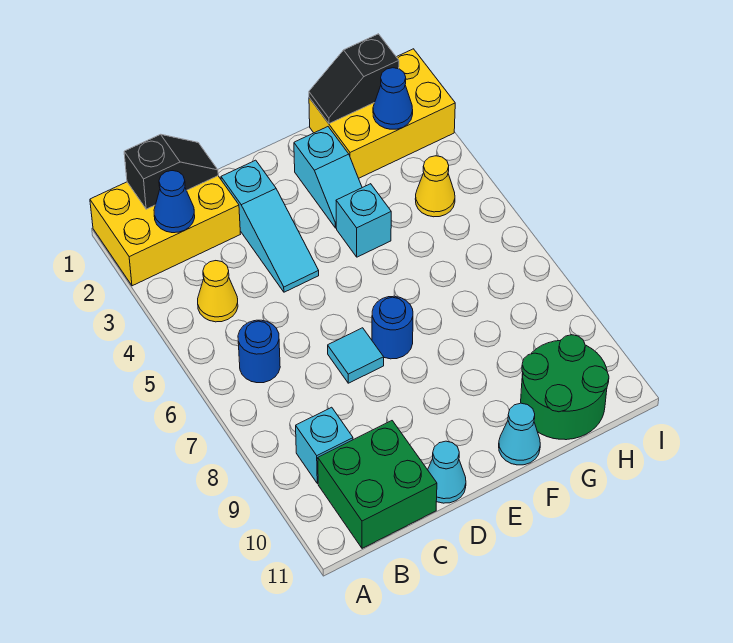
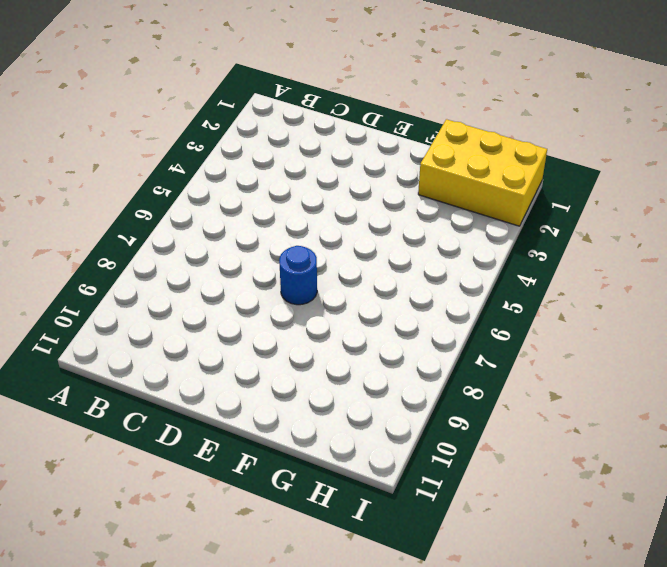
none -> yellow 2x3 brick [90,176,240,286]
none -> yellow 1x1 cone [198,261,238,322]
none -> blue 1x1 round brick [238,320,280,383]

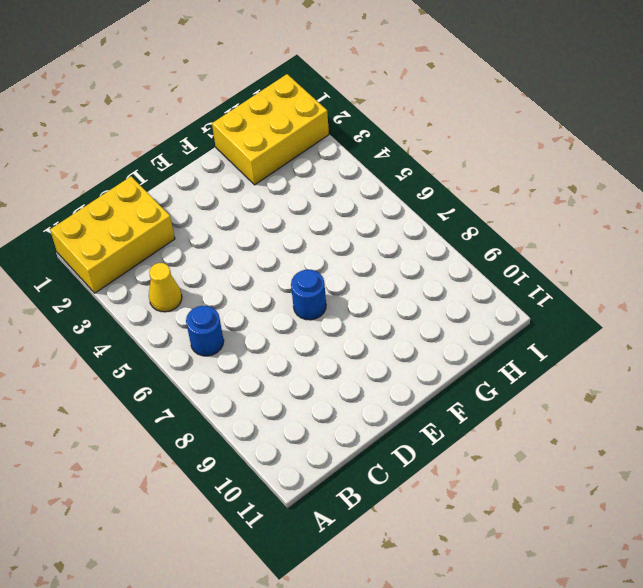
none -> cyan 1x1 brick [296,407,353,483]
none -> green 2x2 brick [318,421,437,548]
none -> cyan 1x3 slope [221,160,319,292]

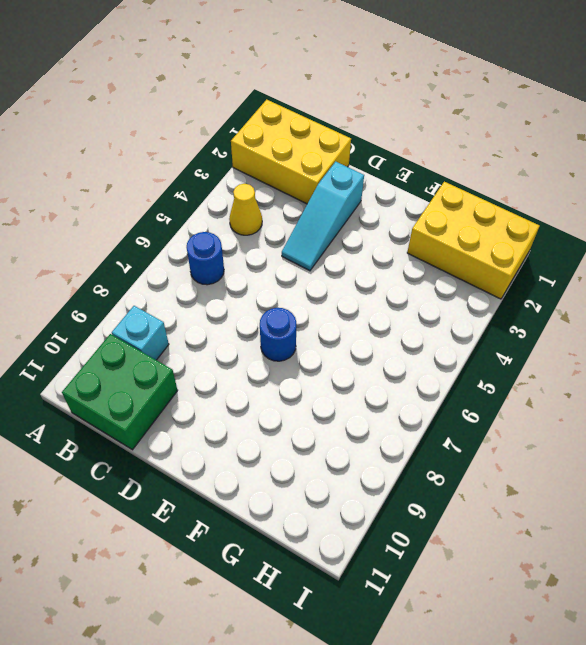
none -> cyan 1x1 tile [328,328,384,383]
none -> cyan 1x1 cone [428,441,466,503]
none -> cyan 1x2 slope [294,127,362,228]

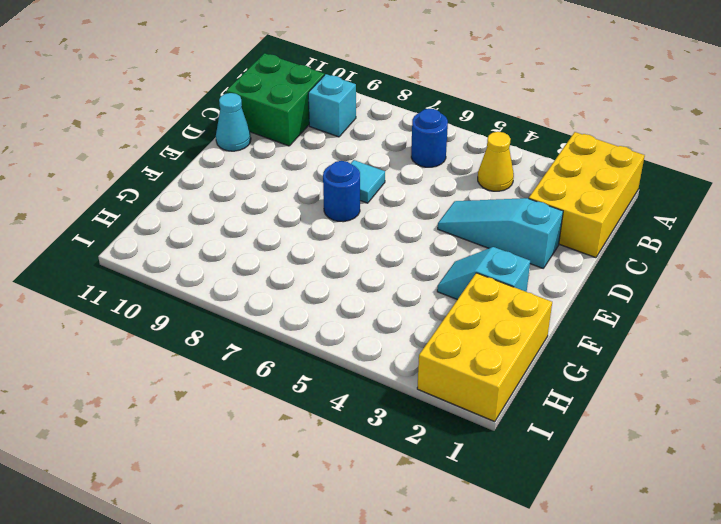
none -> cyan 1x1 brick [336,184,391,257]
none -> cyan 1x1 cone [499,403,540,465]
none -> green 2x2 round brick [521,335,609,440]

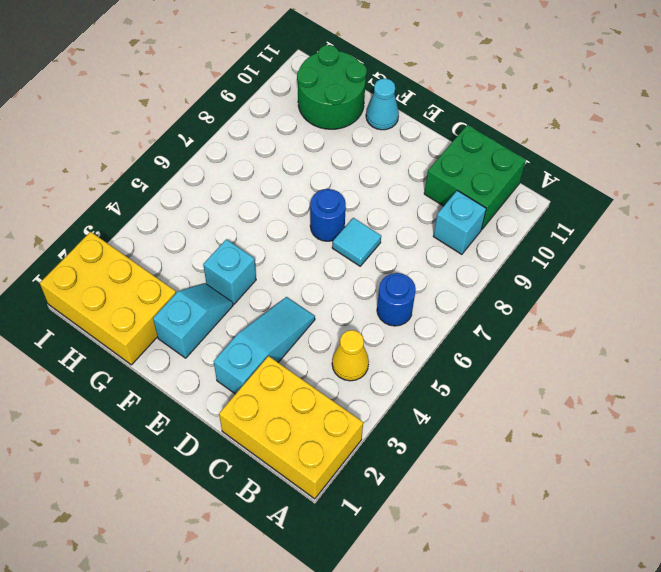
none -> cyan 1x1 cone [428,441,466,503]
none -> yellow 1x1 cone [415,156,455,217]
none -> black 1x2 slope [124,134,218,209]

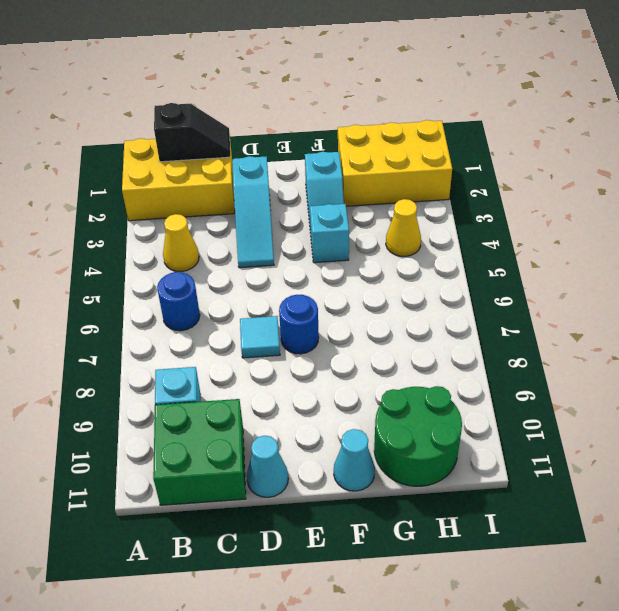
none -> blue 1x1 cone [154,171,195,233]
none -> black 1x2 slope [309,34,399,124]
none -> blue 1x1 cone [373,68,413,129]

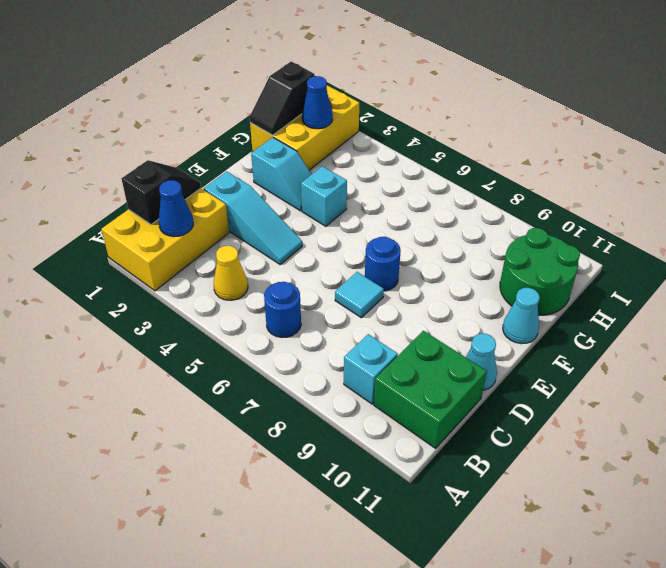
none -> yellow 1x1 cone [415,156,455,217]

